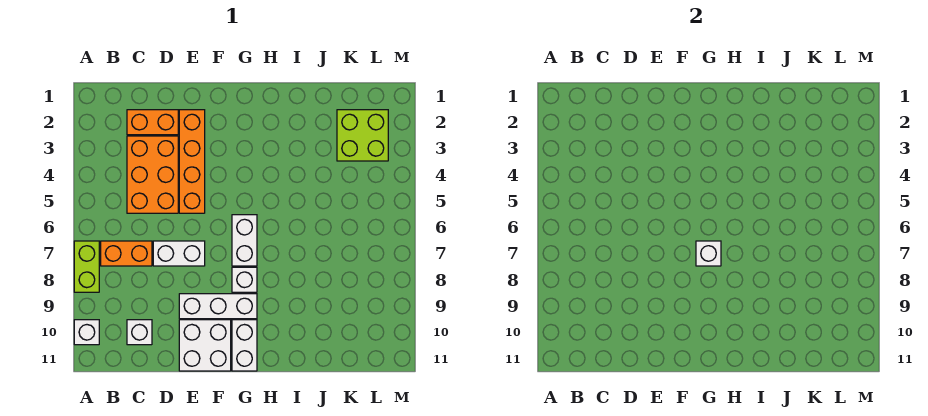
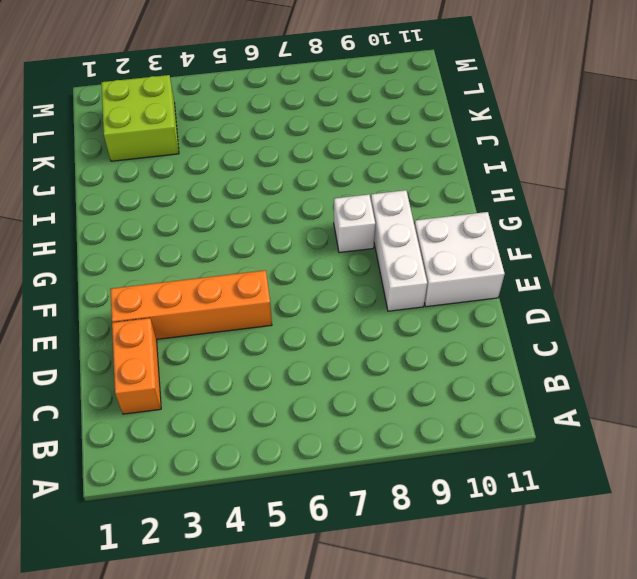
none -> lime 1x2 brick [74,241,99,292]
none -> white 1x1 brick [74,320,99,345]
none -> orange 1x2 brick [101,241,152,266]

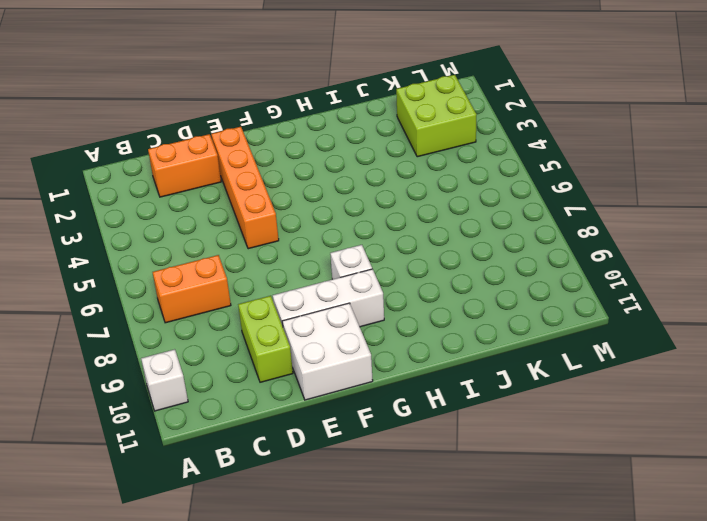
lime 1x2 brick [238,296,293,382] -> lime 1x2 brick moved to [74,241,99,292]
none -> orange 2x3 brick [127,136,178,213]
none -> white 1x1 brick [127,320,152,345]
none -> white 1x2 brick [153,241,205,266]

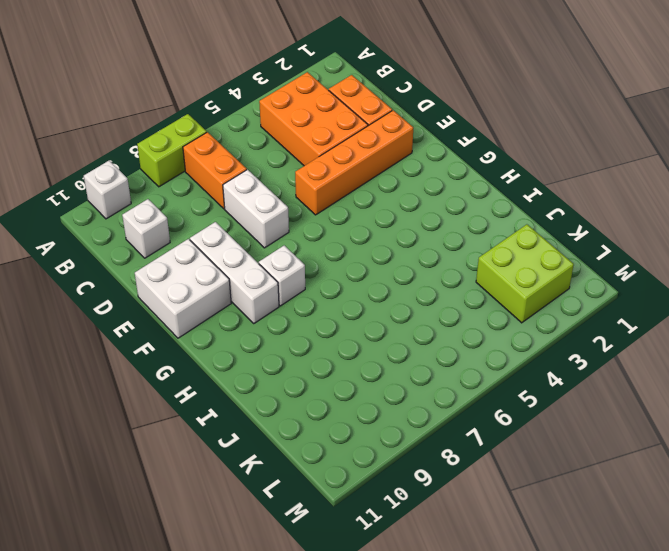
orange 2x3 brick [259,72,368,166] -> orange 2x3 brick turned to [127,136,178,213]
none -> white 1x2 brick [232,215,257,266]
none -> white 1x2 brick [232,320,257,371]
none -> white 1x1 brick [696,241,721,266]

